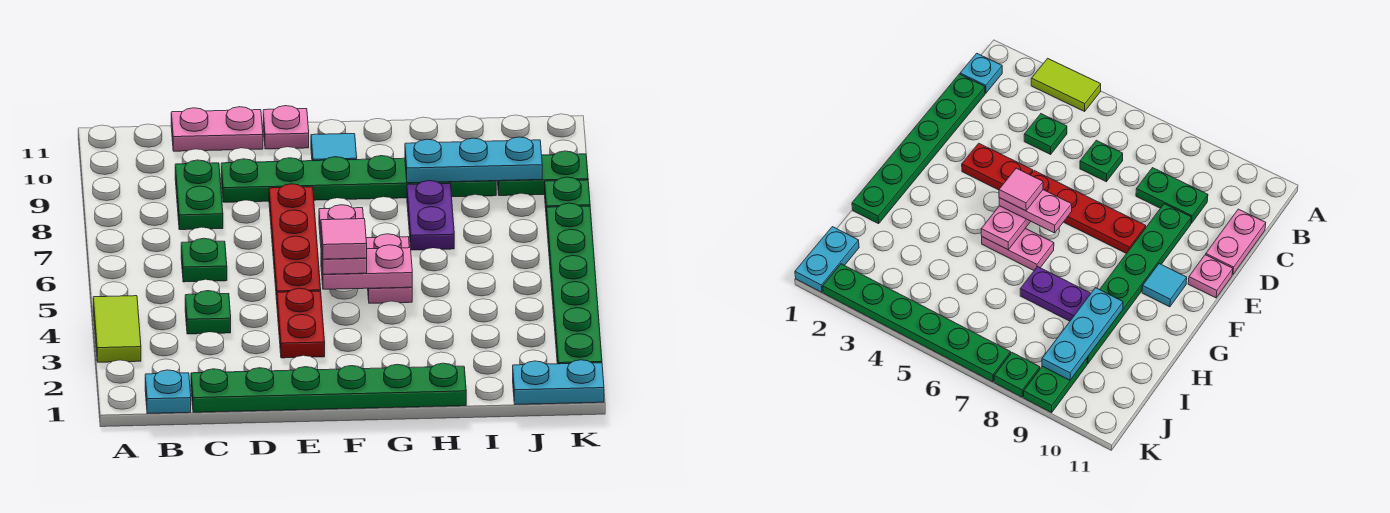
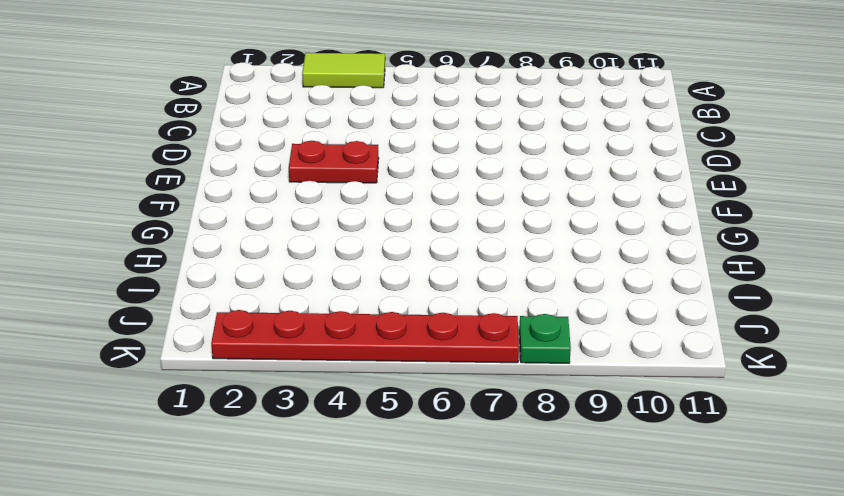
red 1x6 plate [211,310,519,363] -> green 1x6 plate [547,203,602,364]
none -> cyan 1x1 plate [145,370,191,414]
none -> green 1x6 plate [191,363,466,412]
none -> green 1x1 plate [185,291,231,334]

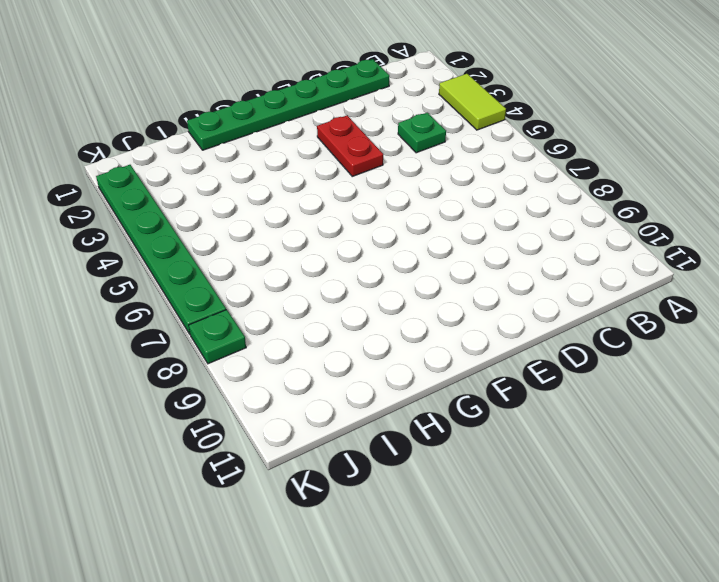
none -> cyan 1x1 plate [145,370,191,414]
none -> green 1x1 plate [181,238,227,282]
none -> green 1x2 plate [175,160,223,230]

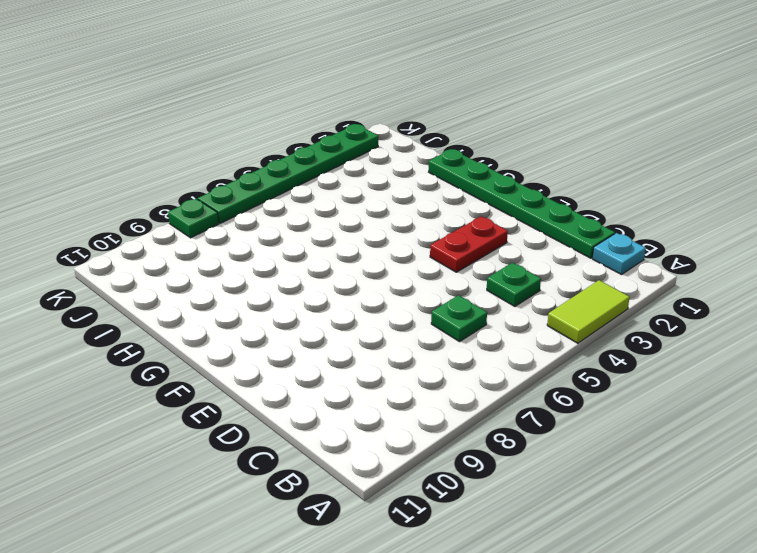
none -> green 1x2 plate [175,160,223,230]
none -> pink 1x2 plate [171,107,263,151]
none -> green 1x6 plate [221,156,496,202]

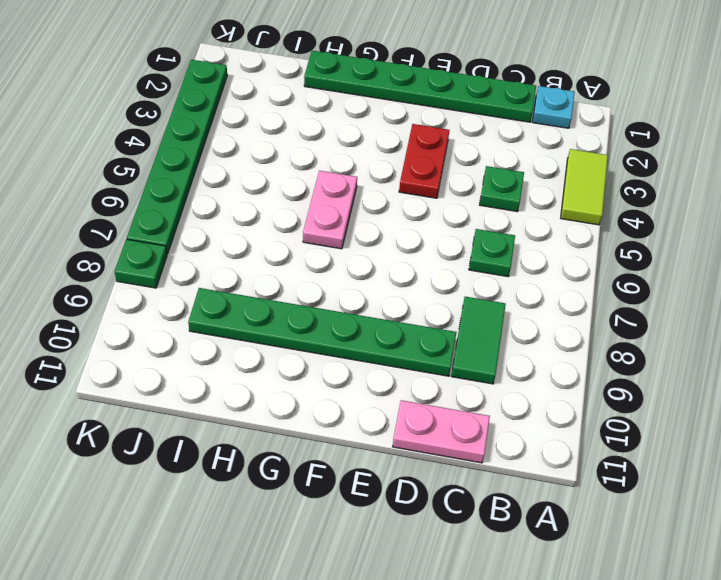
green 1x2 tile [451,297,506,384] -> green 1x2 plate [175,160,223,230]
none -> red 1x4 plate [269,184,321,300]
none -> pink 1x1 plate [263,106,309,149]
none -> cyan 1x1 tile [311,134,357,161]

